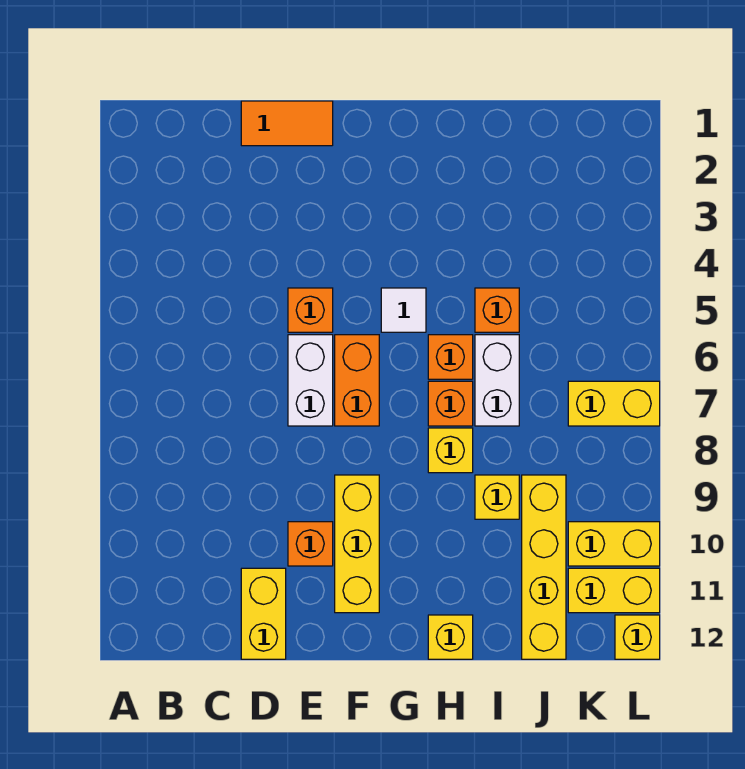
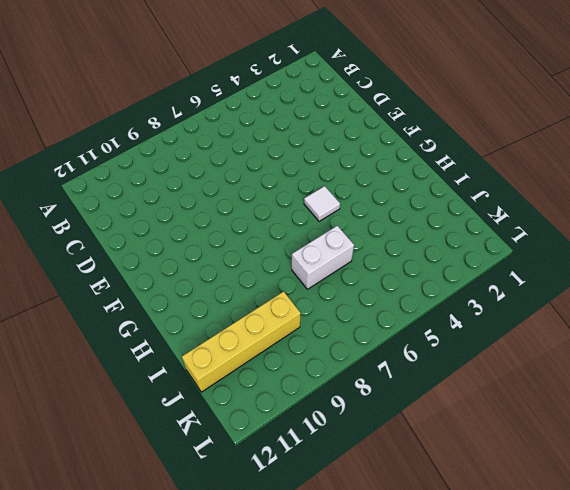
none -> orange 1x2 tile [241,101,333,146]
none -> yellow 1x2 brick [241,568,286,659]
none -> orange 1x1 brick [288,288,333,332]

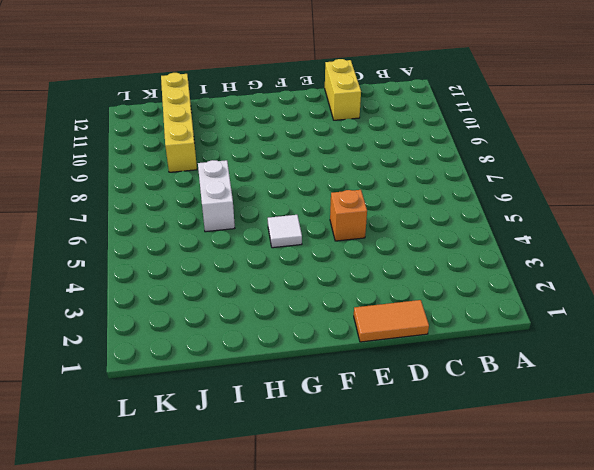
none -> white 1x2 brick [288,335,333,426]
none -> orange 1x1 brick [288,522,333,566]
none -> orange 1x2 brick [335,335,379,426]

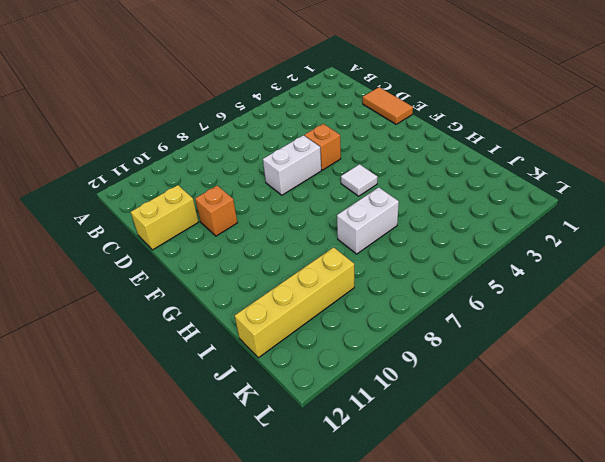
none -> orange 1x2 brick [335,335,379,426]
none -> yellow 1x3 brick [335,475,379,613]
none -> orange 1x1 brick [428,335,473,379]

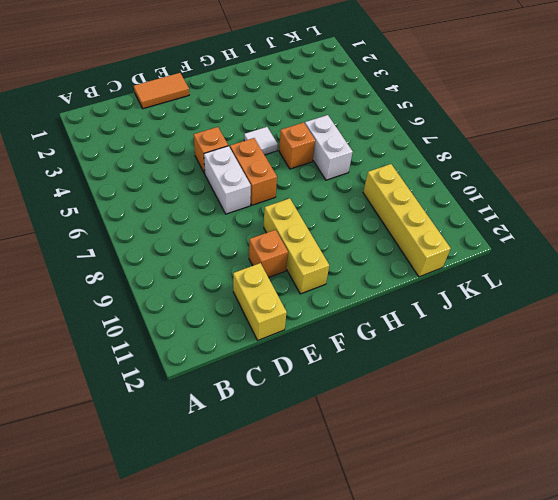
none -> orange 1x1 brick [428,381,473,426]
none -> yellow 1x1 brick [428,428,473,473]
none -> yellow 1x1 brick [428,615,473,659]

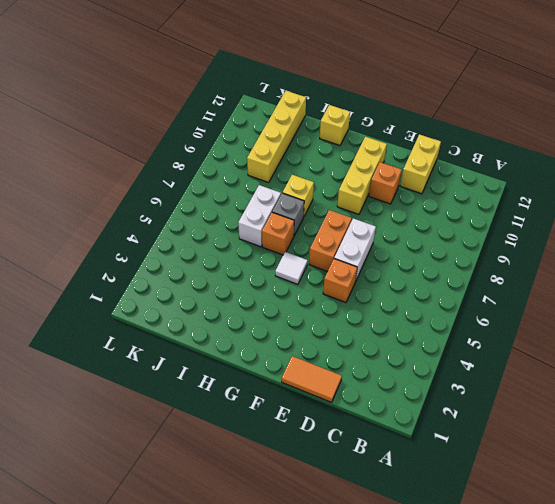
grey 1x1 brick [272,193,304,235] -> orange 1x1 brick [428,381,473,426]
none -> orange 1x1 brick [475,288,519,332]
none -> yellow 1x1 brick [475,475,519,519]
none -> yellow 1x2 brick [568,381,660,426]

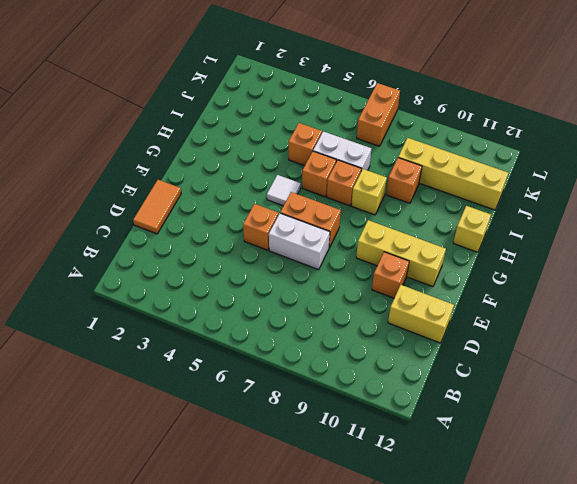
orange 1x1 brick [386,158,422,203] -> yellow 1x1 brick [475,475,519,519]
orange 1x2 brick [357,83,400,146] -> yellow 1x2 brick [568,381,660,426]
none -> yellow 1x2 brick [568,522,660,566]
none -> yellow 1x2 brick [568,568,660,613]
none -> yellow 1x1 brick [615,615,660,659]

